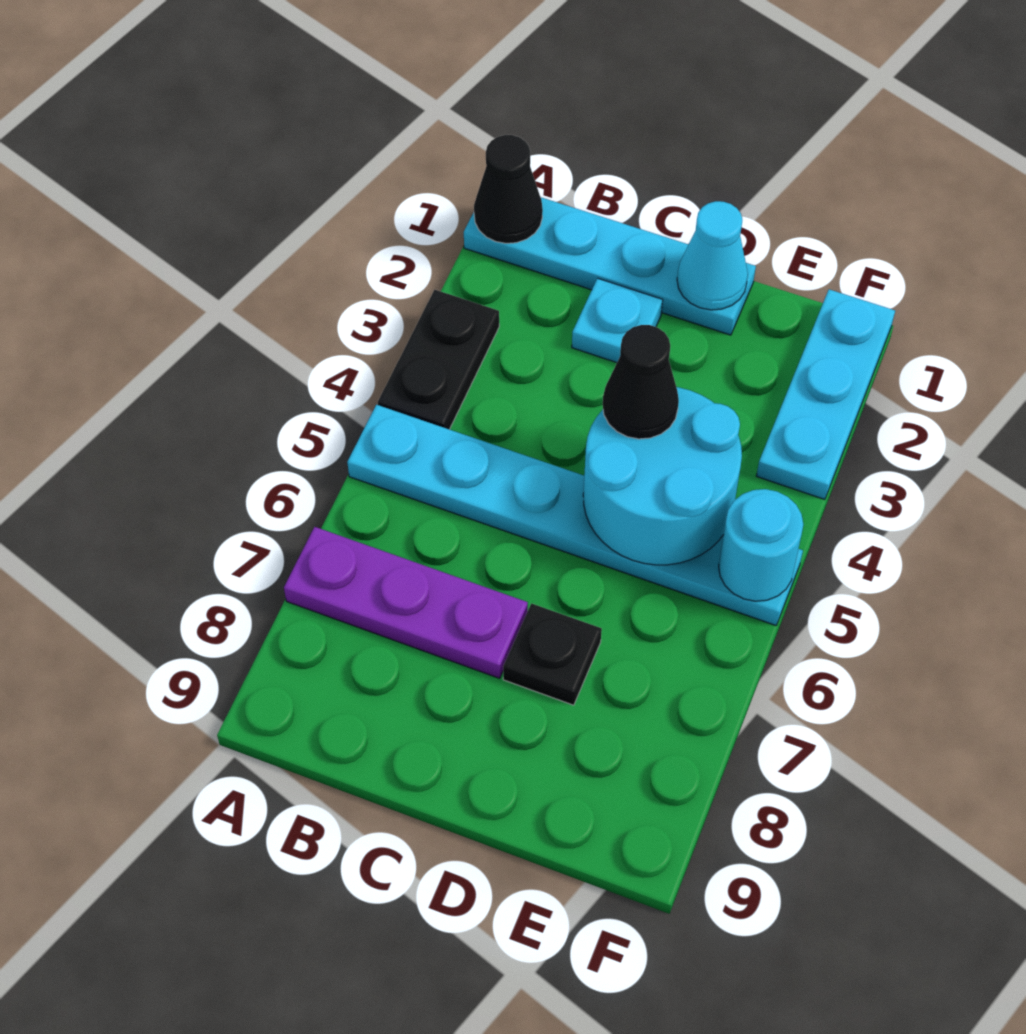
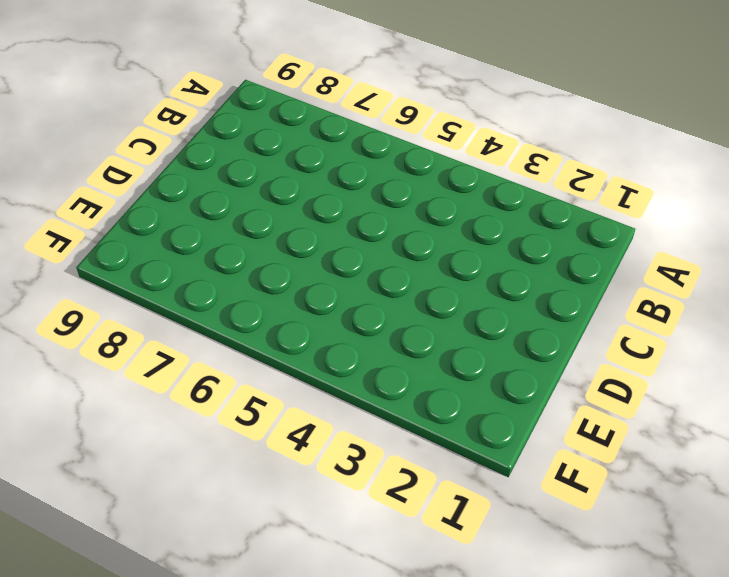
none -> cyan 1x4 plate [464,197,756,335]
none -> black 1x2 plate [378,290,499,429]
none -> cyan 1x6 plate [347,405,803,625]

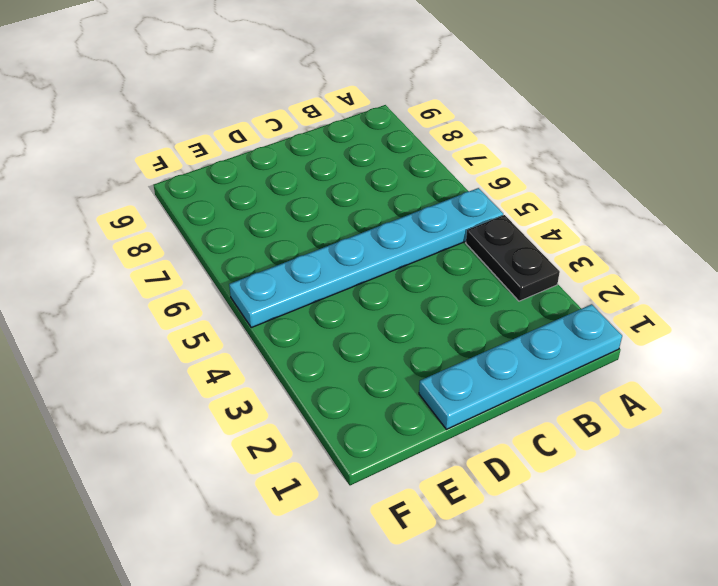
none -> purple 1x3 plate [284,527,528,678]
none -> cyan 1x1 plate [572,278,663,363]
none -> black 1x1 plate [503,603,602,705]

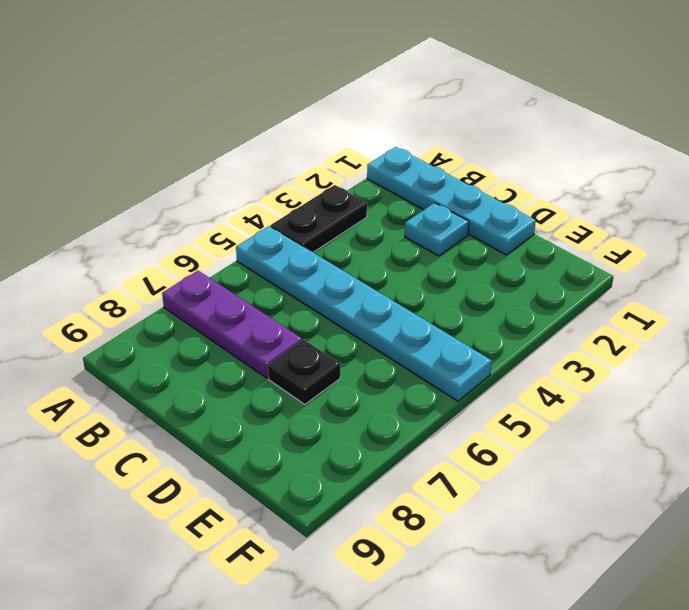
none -> cyan 1x3 plate [756,289,895,499]
none -> black 1x1 cone [474,135,543,243]
none -> cyan 1x1 cone [677,201,748,310]

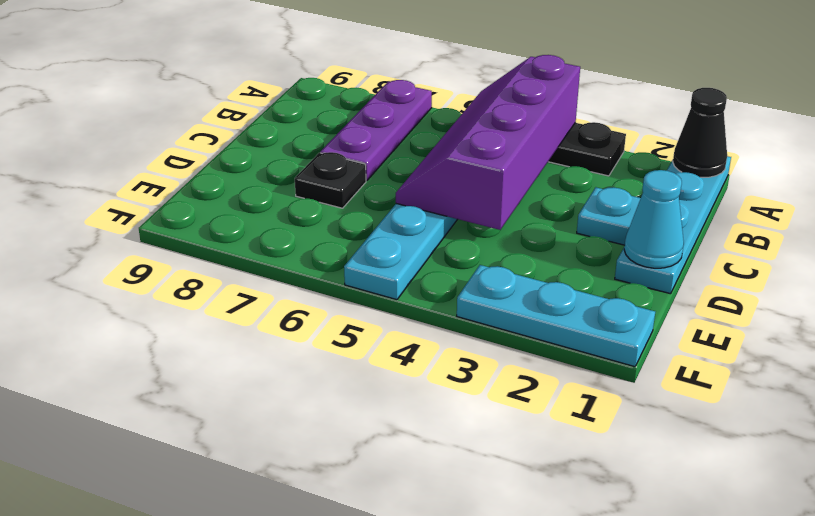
purple 2x4 slope [396,55,580,230] -> cyan 2x2 round brick [583,387,742,565]
none -> cyan 1x1 round brick [719,489,803,601]
none -> black 1x1 cone [603,325,679,439]

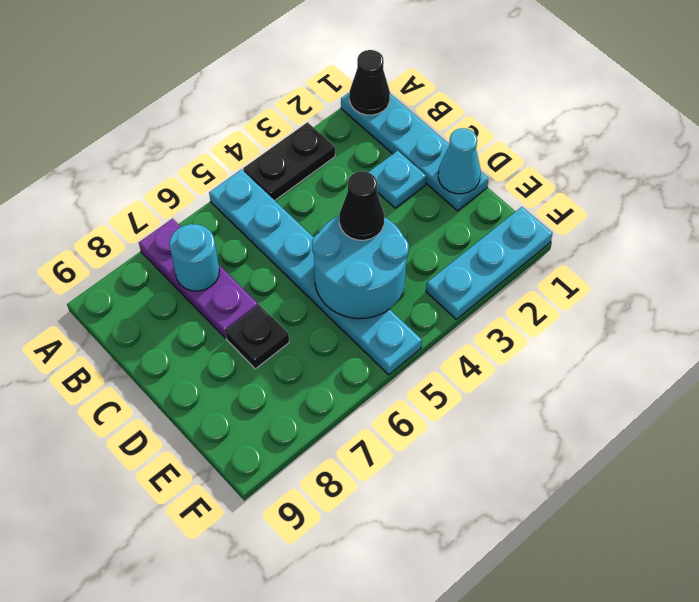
cyan 1x1 round brick [169,224,219,291] -> cyan 1x1 round brick moved to [719,489,803,601]

